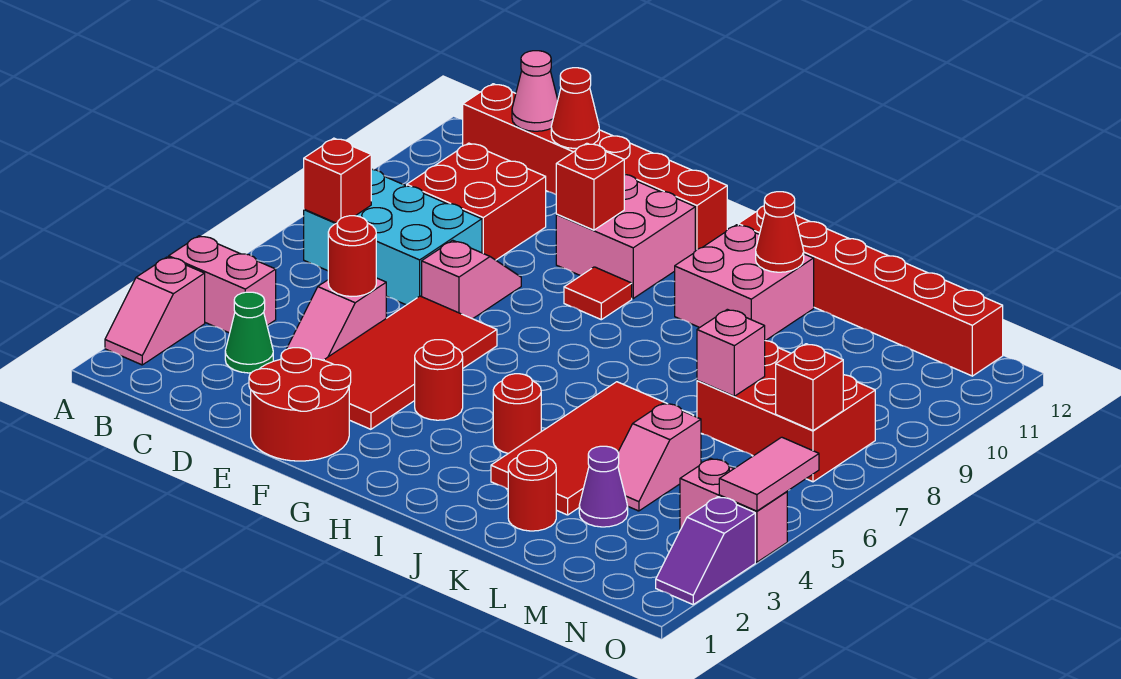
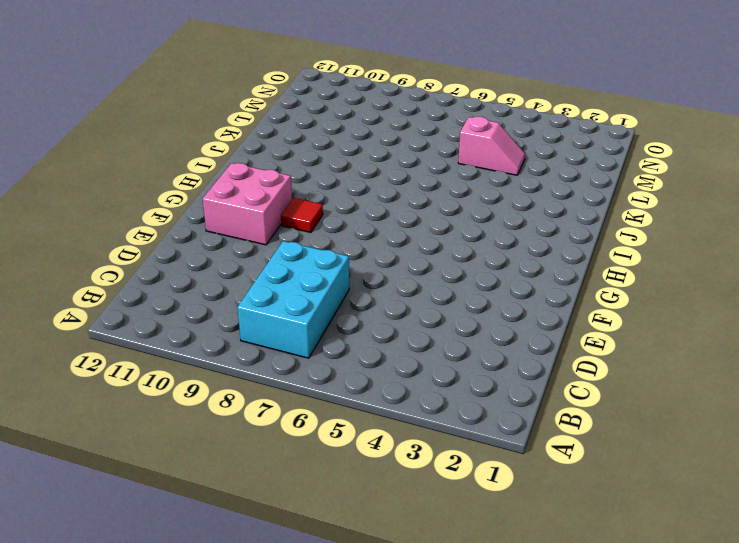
none -> pink 1x2 slope [105,257,205,365]
none -> pink 1x2 brick [169,236,276,333]
none -> red 1x6 brick [463,84,727,251]
none -> green 1x1 cone [225,292,273,373]

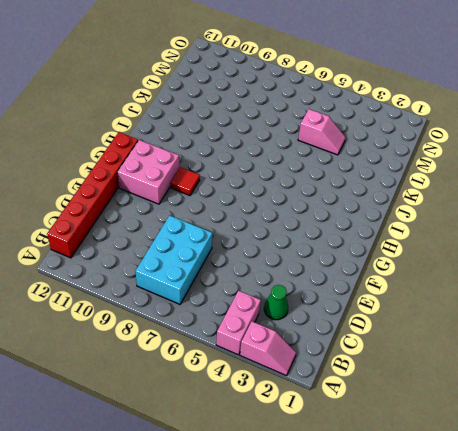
none -> red 2x2 brick [407,143,546,260]
none -> pink 1x2 slope [287,278,386,360]
none -> red 2x2 round brick [249,348,351,461]
none -> red 2x4 tile [323,296,497,429]

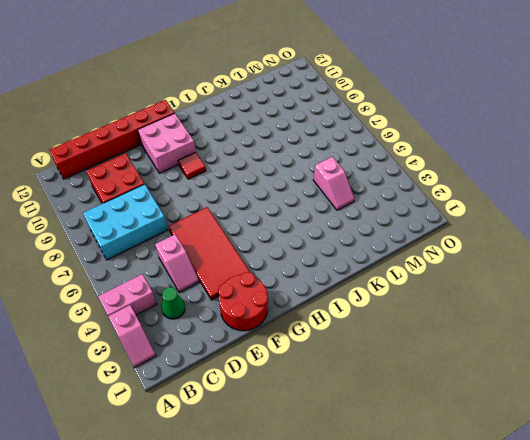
none -> pink 1x2 slope [422,240,521,319]
none -> red 1x1 round brick [415,340,463,420]
none -> red 1x1 round brick [493,374,541,454]
none -> pink 2x2 brick [675,225,814,341]

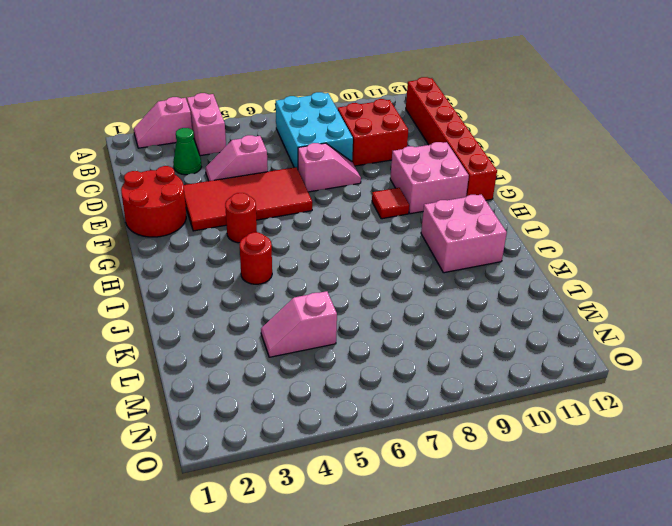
none -> red 1x6 brick [738,206,1003,376]
none -> red 2x4 tile [491,382,694,515]
none -> red 1x1 round brick [508,450,556,531]
none -> purple 1x1 cone [579,446,628,527]

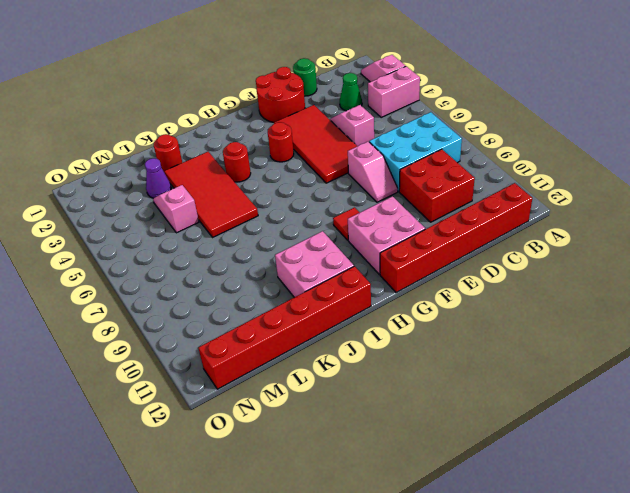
green 1x1 round brick [293,58,317,96] -> none
none -> red 2x3 brick [697,341,875,482]
none -> pink 1x2 brick [680,458,787,562]
none -> purple 1x2 slope [656,497,755,604]
none -> red 1x1 brick [304,138,371,223]

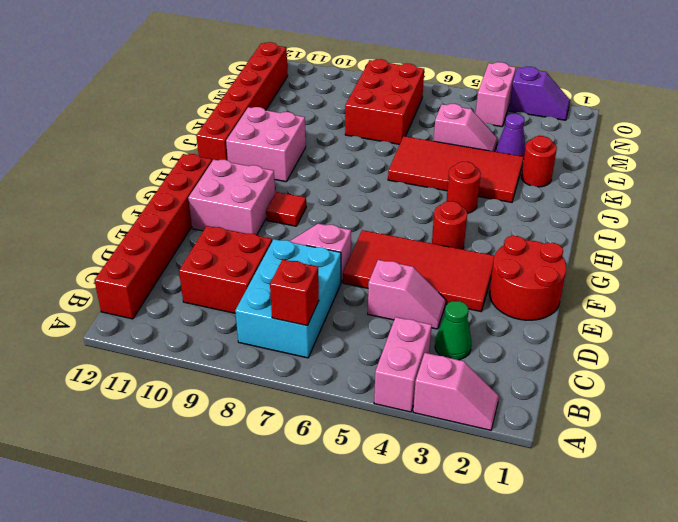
none -> pink 1x1 cone [512,51,558,131]
none -> red 1x1 round brick [328,216,376,297]
none -> red 1x1 cone [551,68,599,148]
none -> red 1x1 brick [556,143,624,230]

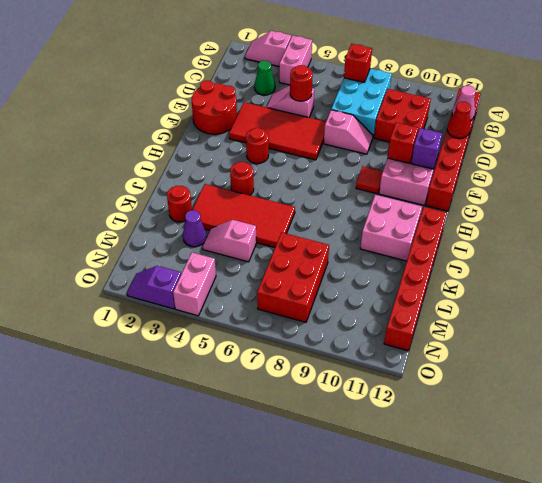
purple 1x1 brick [411,128,442,169] -> none
none -> red 1x1 cone [756,192,804,272]
none -> pink 1x1 brick [697,309,765,396]
none -> red 1x1 brick [776,344,843,430]
none -> pink 1x2 tile [719,437,819,511]

